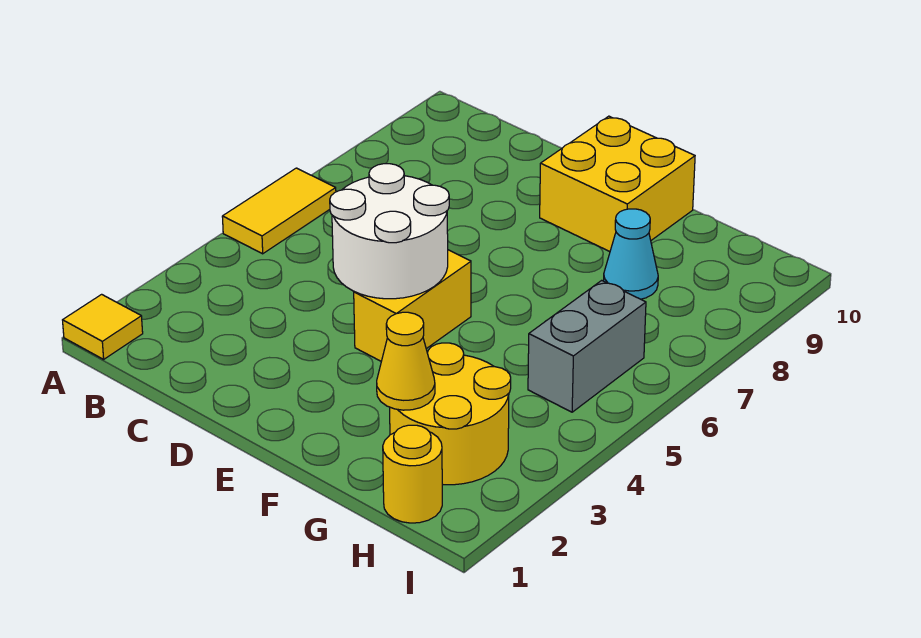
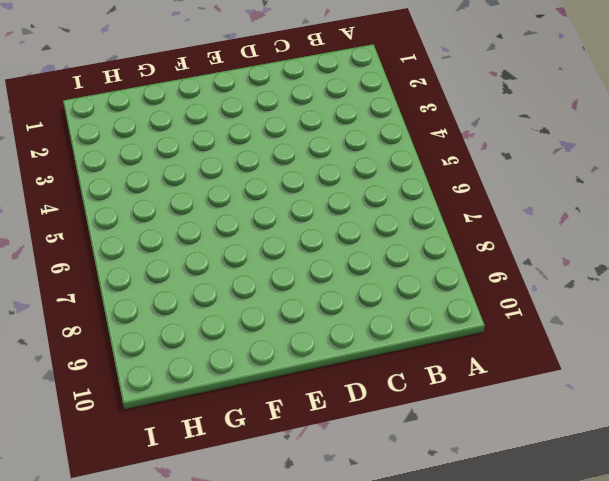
none -> yellow 1x1 tile [63,294,143,359]
none -> yellow 1x2 tile [222,168,336,254]

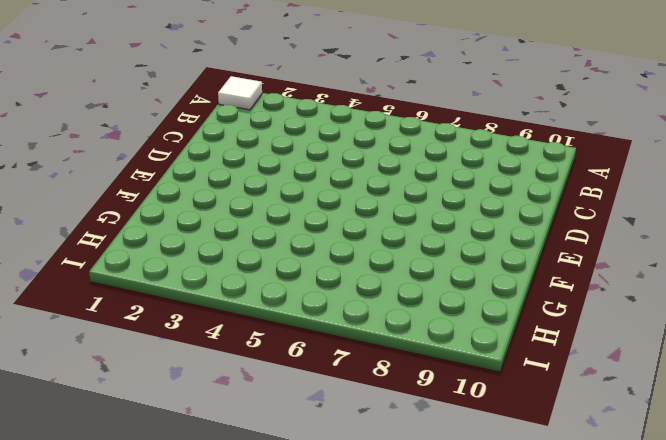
white 1x1 tile [218,76,262,110] -> yellow 1x1 tile [63,294,143,359]
none -> yellow 1x2 tile [222,168,336,254]
none -> yellow 1x2 brick [354,250,471,361]

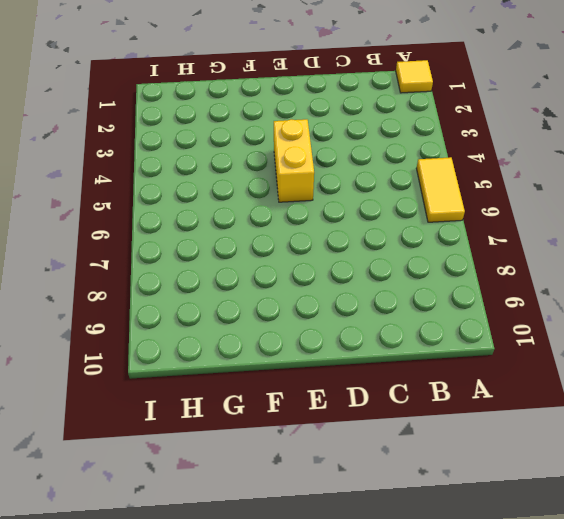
none -> yellow 2x2 brick [540,116,695,252]
none -> yellow 2x2 round brick [390,343,511,485]

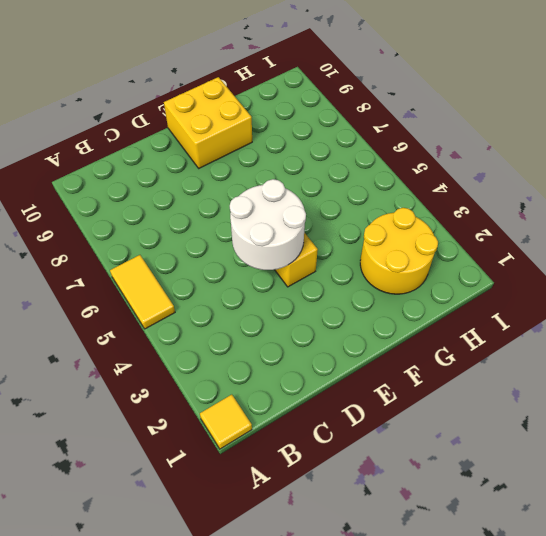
none -> cyan 1x1 cone [604,209,658,299]
none -> yellow 1x1 round brick [383,425,442,523]

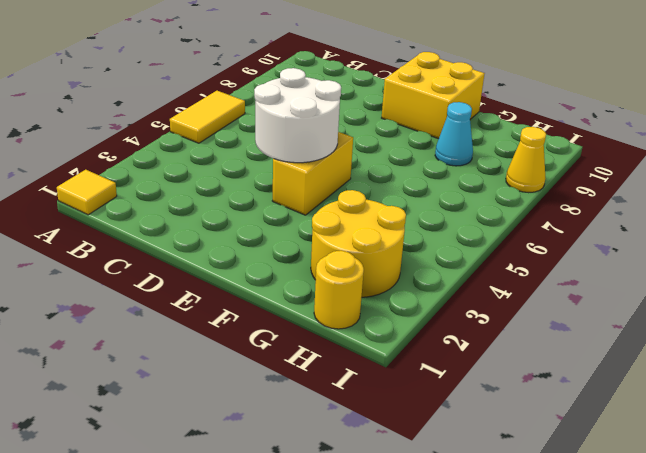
yellow 1x1 cone [506,127,546,193] -> yellow 1x1 cone moved to [377,312,435,410]
none -> grey 1x2 brick [528,280,646,412]

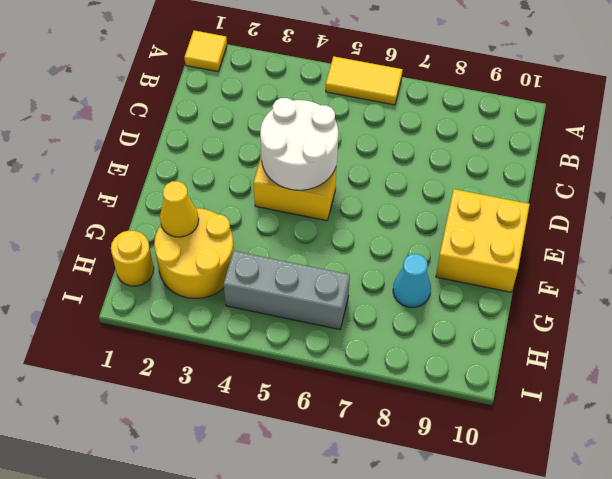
grey 1x3 brick [224,251,350,330] -> grey 1x2 brick [528,280,646,412]

